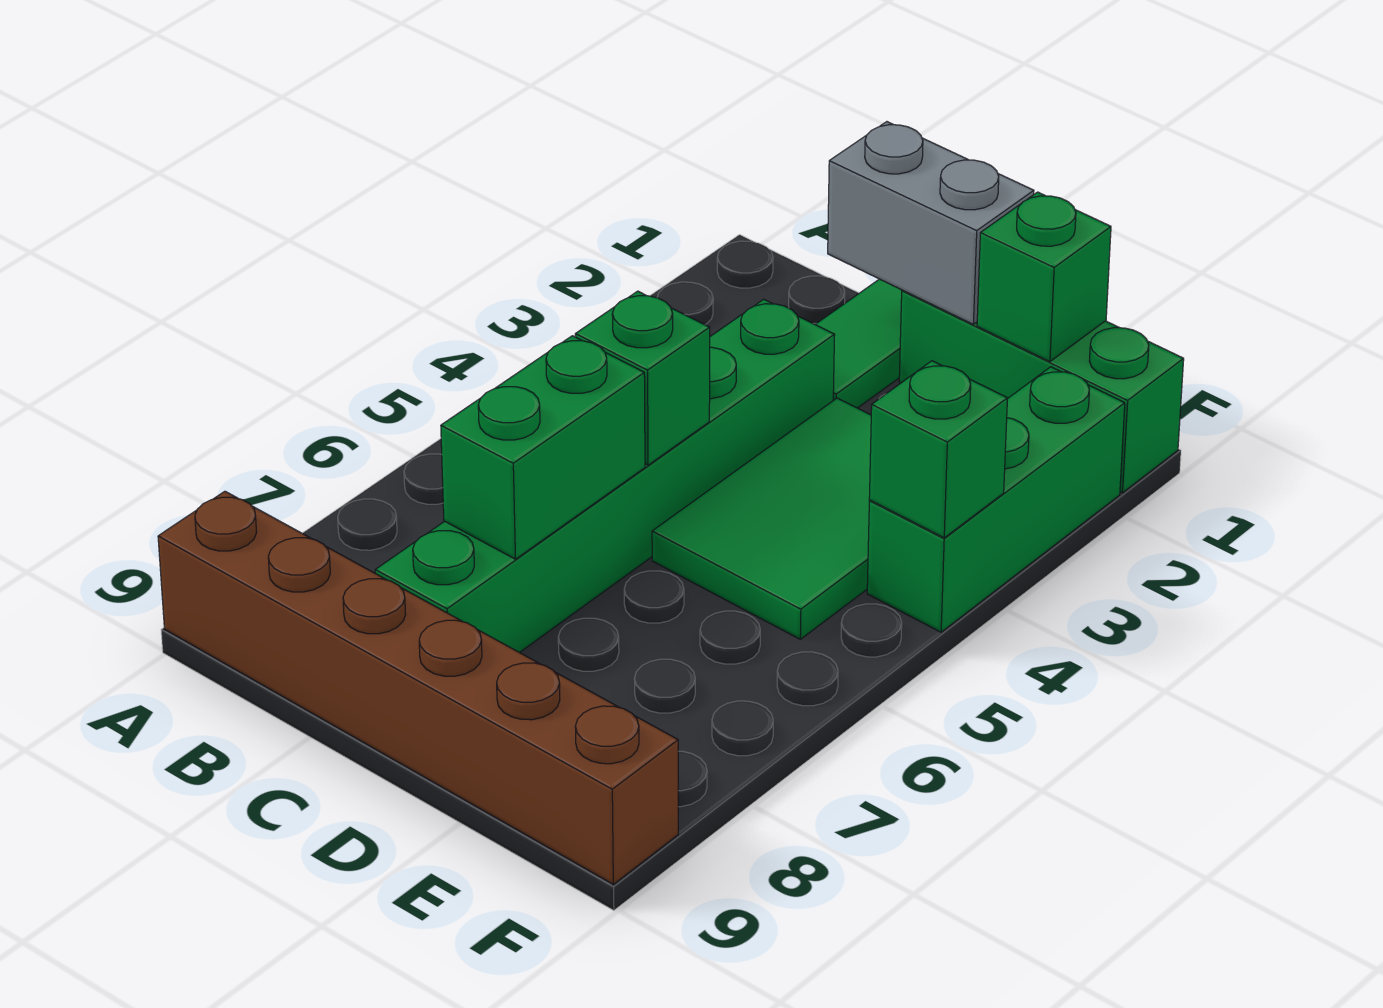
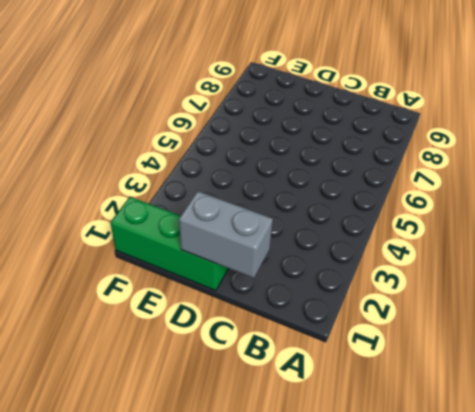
none -> brown 1x6 brick [158,491,678,884]
none -> green 1x2 tile [815,279,902,408]

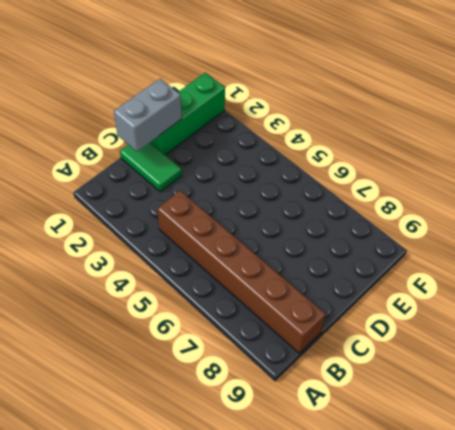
brown 1x6 brick [157,191,326,353] -> brown 1x6 brick turned to [158,491,678,884]
none -> green 1x6 brick [375,299,835,653]
none -> green 2x3 tile [652,398,871,639]

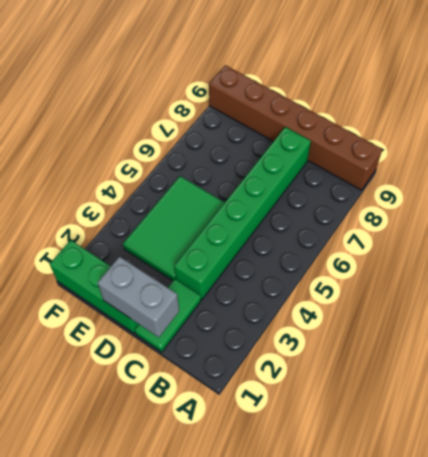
none -> green 1x3 brick [867,367,1125,632]
none -> green 1x1 brick [575,291,710,465]

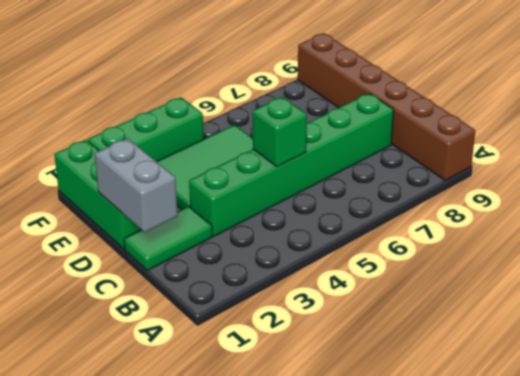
none -> green 1x2 brick [441,336,645,559]
none -> green 1x1 brick [977,192,1111,362]

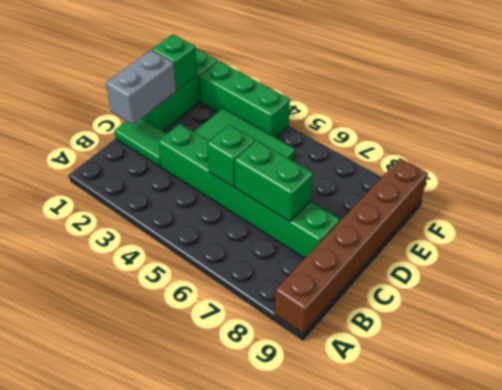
none -> green 1x1 brick [869,361,1008,538]

